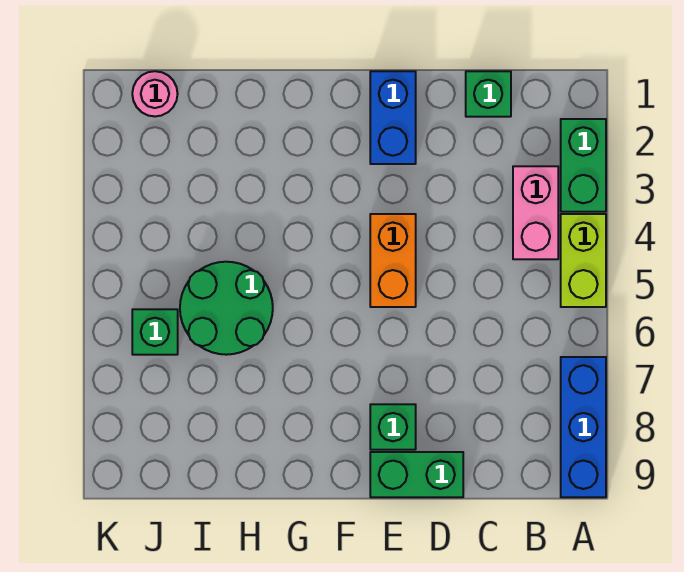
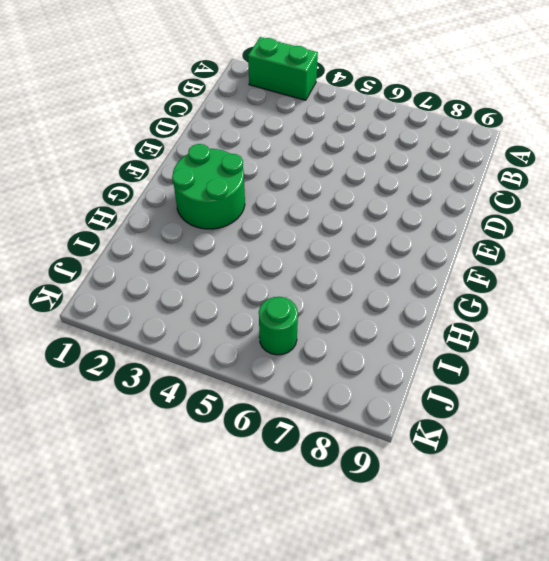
green 2x2 round brick [172,144,245,229] -> green 2x2 round brick moved to [180,262,273,355]
green 1x1 round brick [259,297,298,355] -> green 1x1 brick [132,309,178,355]
none -> lime 1x2 brick [561,214,606,307]
none -> blue 1x3 brick [561,357,606,497]
none -> pink 1x2 brick [513,166,558,259]

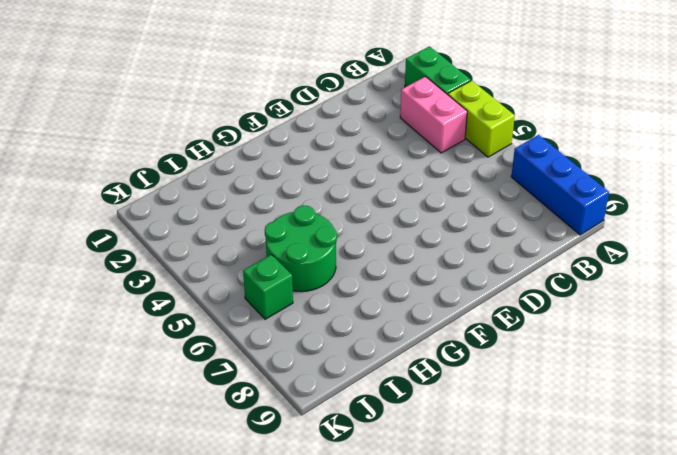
none -> green 1x1 brick [466,71,511,117]
none -> green 1x2 brick [370,452,463,497]
none -> blue 1x2 brick [370,71,416,164]

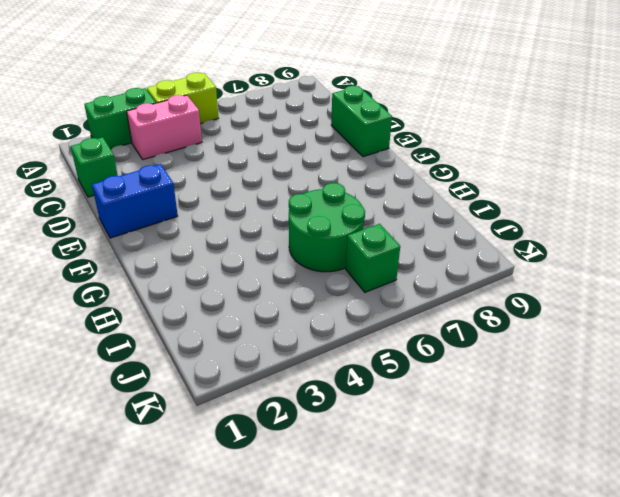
none -> blue 1x3 brick [561,357,606,497]
none -> orange 1x2 brick [370,214,416,307]
none -> green 1x1 brick [370,404,416,450]

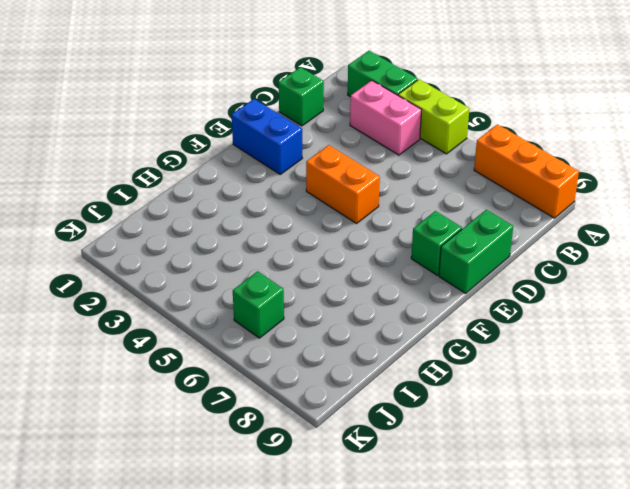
orange 1x3 brick [474,124,579,218] -> blue 1x3 brick [561,357,606,497]
none -> green 2x2 round brick [180,262,273,355]
none -> pink 1x1 round brick [132,71,178,116]

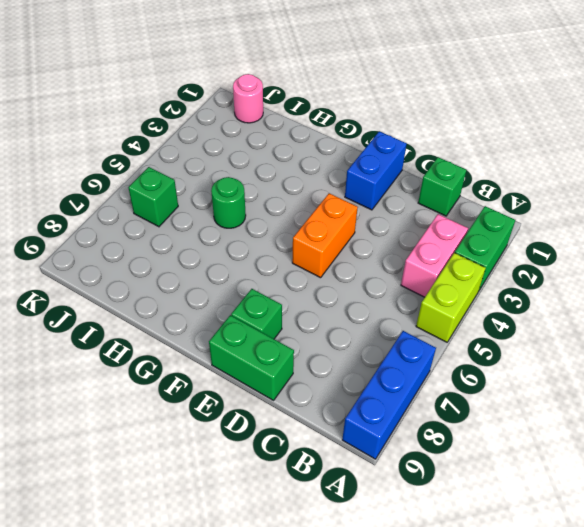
green 1x1 round brick [211,177,246,228] -> green 2x2 round brick [180,262,273,355]

